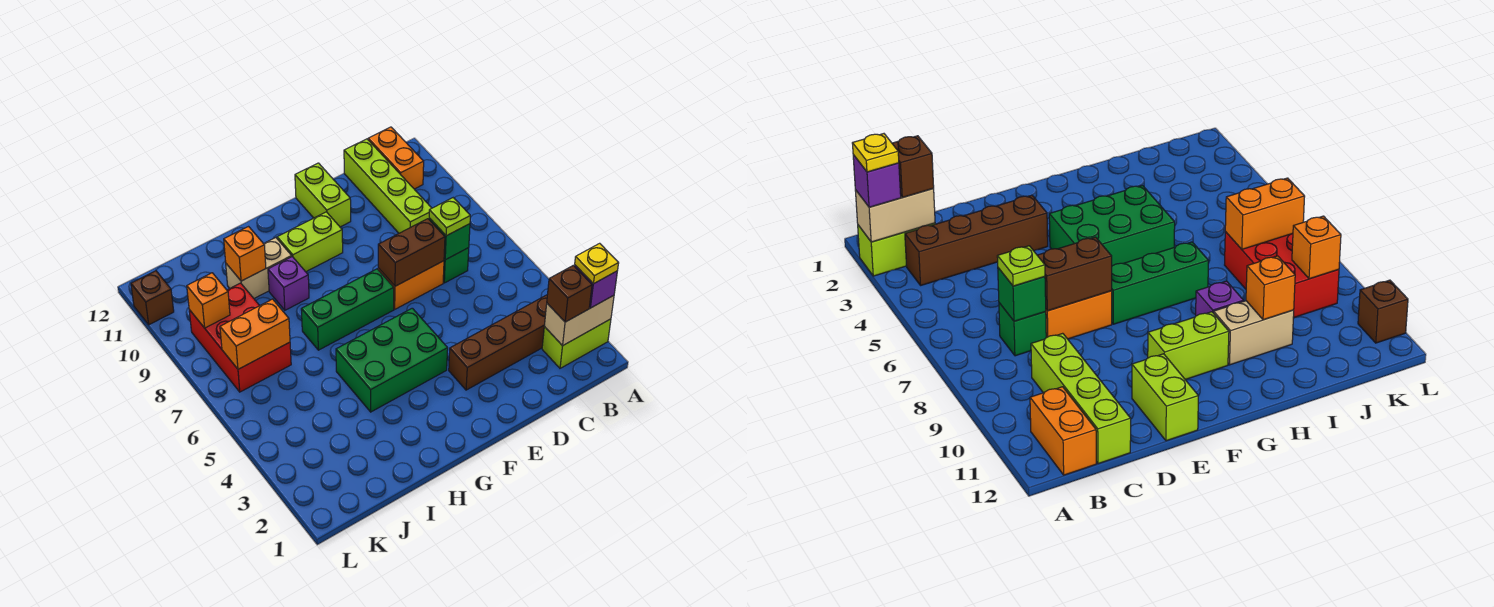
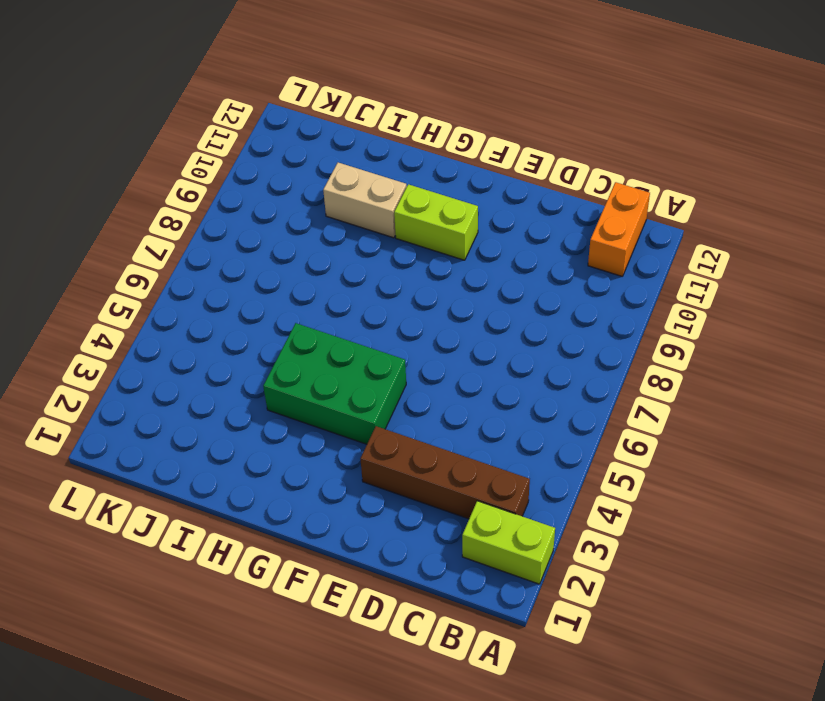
none -> green 1x1 brick [443,248,469,283]
none -> lime 1x4 brick [344,139,432,233]
none -> orange 1x2 brick [378,261,444,309]

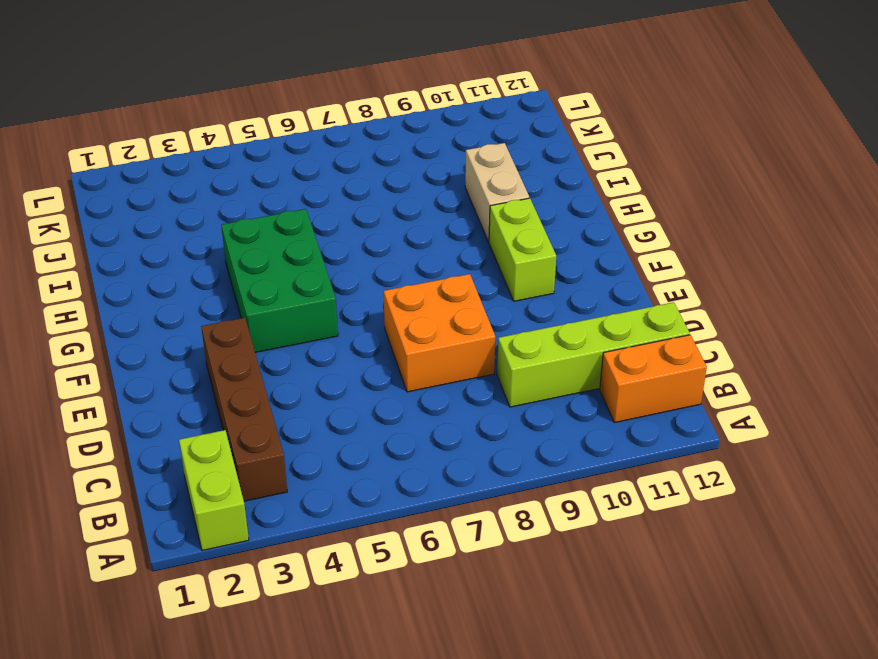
orange 2x2 brick [384,274,495,392] -> orange 1x2 brick [378,261,444,309]
none -> green 1x1 brick [443,248,469,283]
none -> lime 1x2 brick [295,163,351,227]
none -> green 1x3 brick [301,269,394,350]

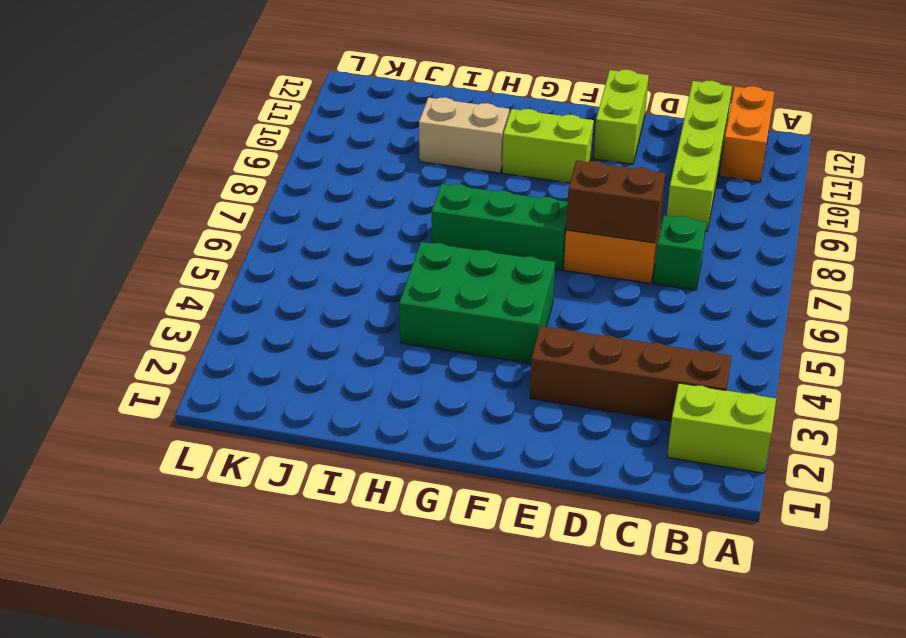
none -> purple 1x1 brick [268,257,309,310]
none -> red 2x3 brick [189,283,291,392]
none -> brown 1x1 brick [131,271,174,325]

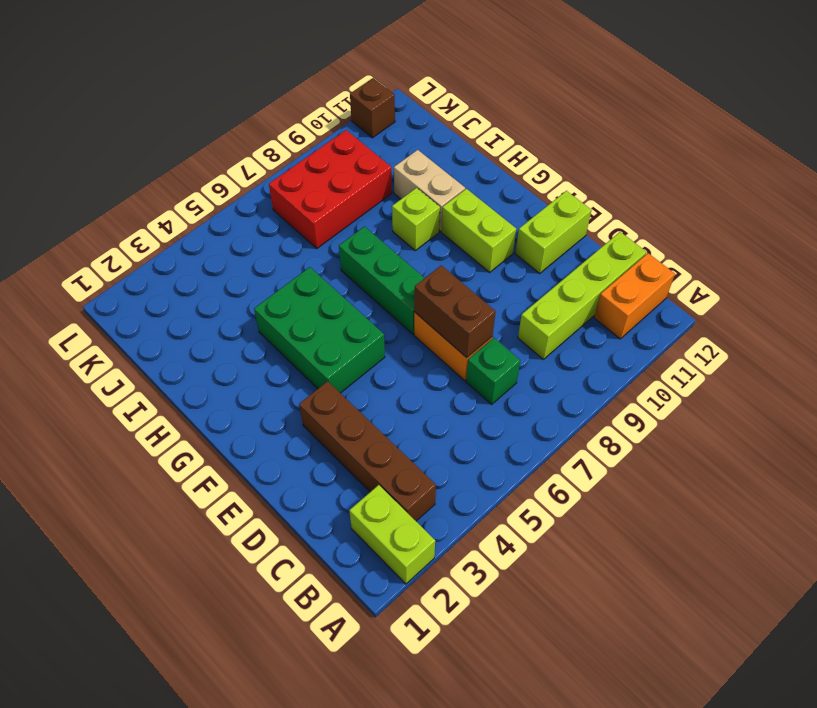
lime 1x1 brick [392,188,440,250] -> purple 1x1 brick [268,257,309,310]
none -> tan 1x2 brick [544,295,614,346]
none -> green 1x1 brick [429,218,470,260]
none -> orange 1x1 brick [224,227,266,281]

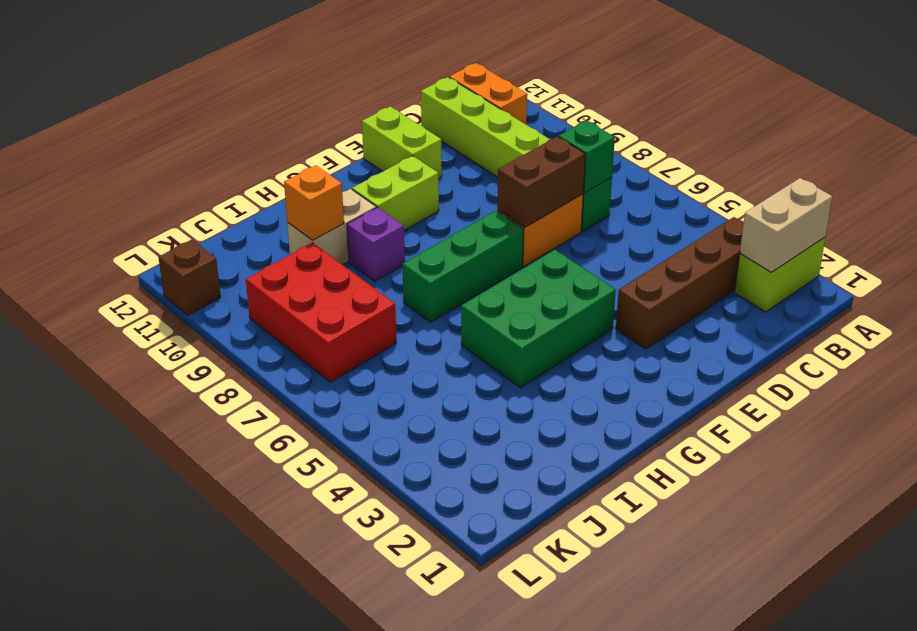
none -> orange 1x2 brick [220,299,290,369]
none -> orange 1x1 brick [187,273,230,328]
none -> purple 1x1 brick [575,265,617,308]

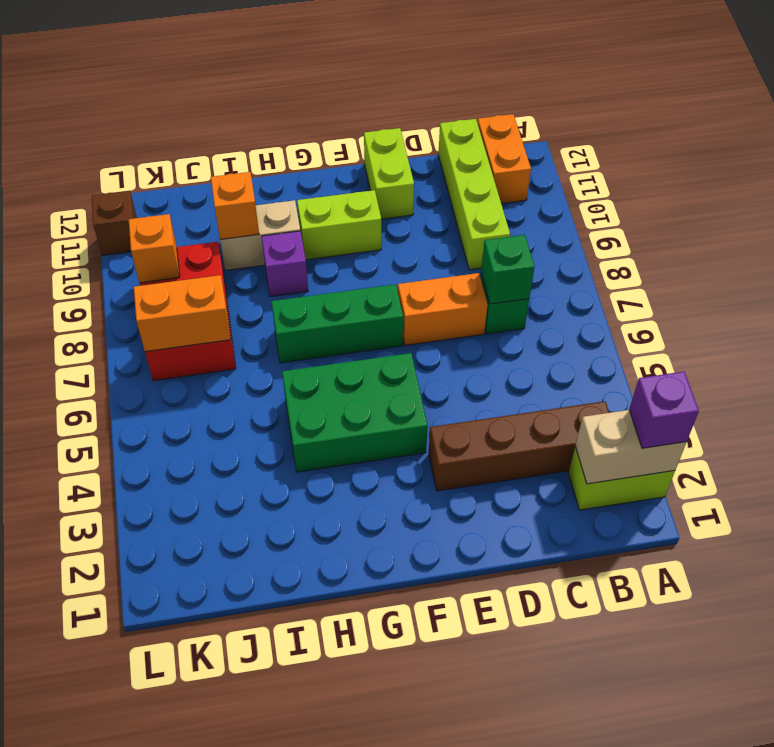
none -> brown 1x2 brick [378,219,445,286]
none -> brown 1x1 brick [547,265,592,322]
none -> lime 1x1 plate [429,198,470,236]

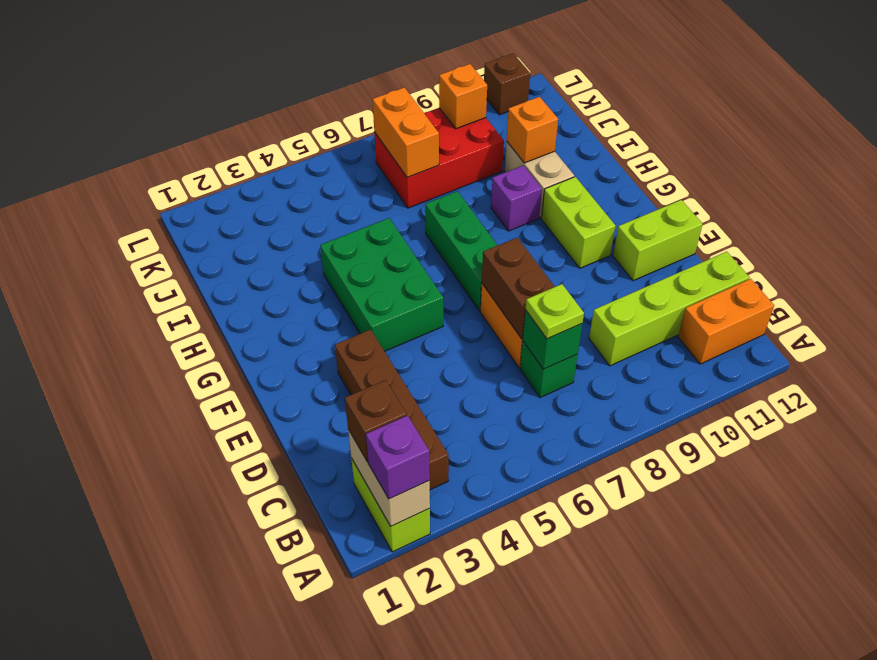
none -> yellow 1x1 plate [575,243,619,284]

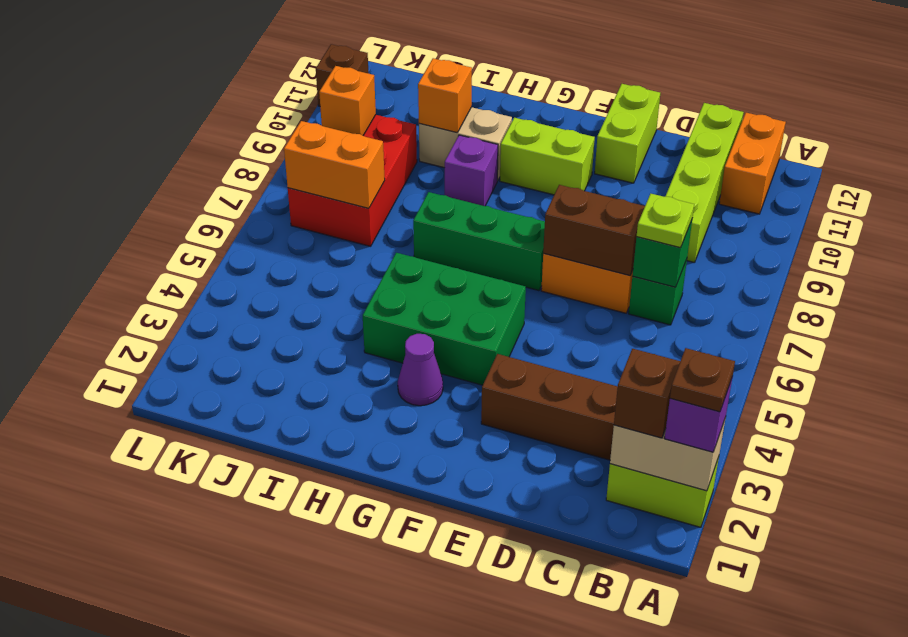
brown 1x1 plate [670,348,735,412] -> yellow 1x1 plate [575,243,619,284]
purple 1x1 cone [398,334,443,406] -> none

